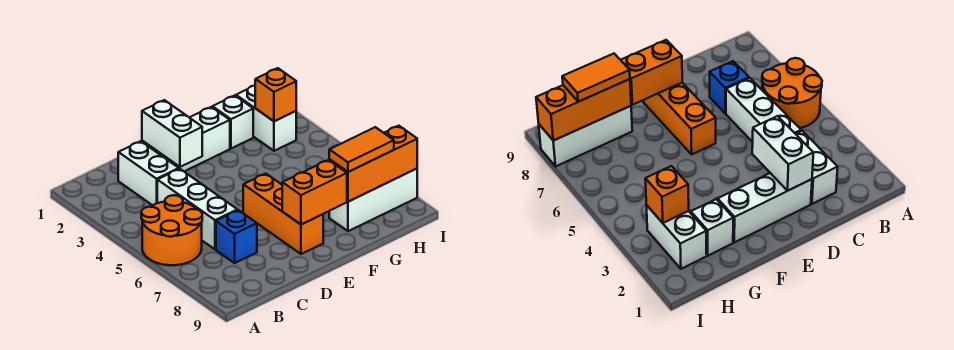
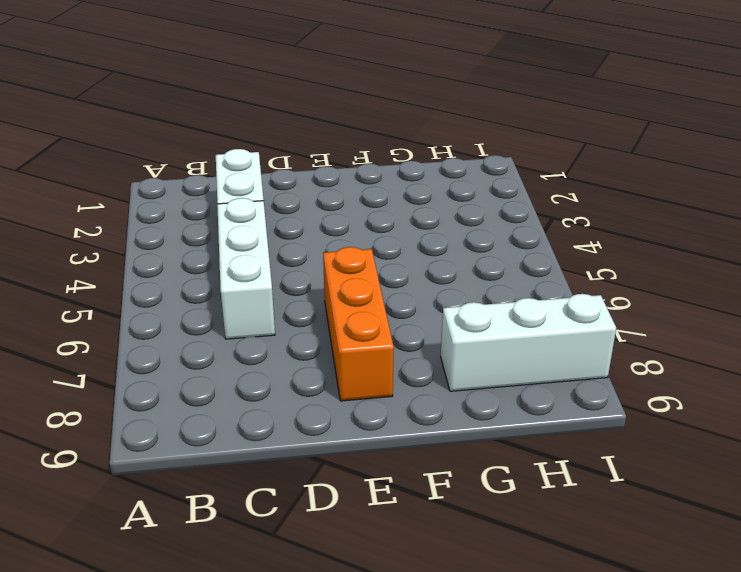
none -> orange 2x2 round brick [141,195,202,265]
none -> blue 1x1 brick [216,210,257,263]
none -> white 1x3 brick [142,107,230,172]

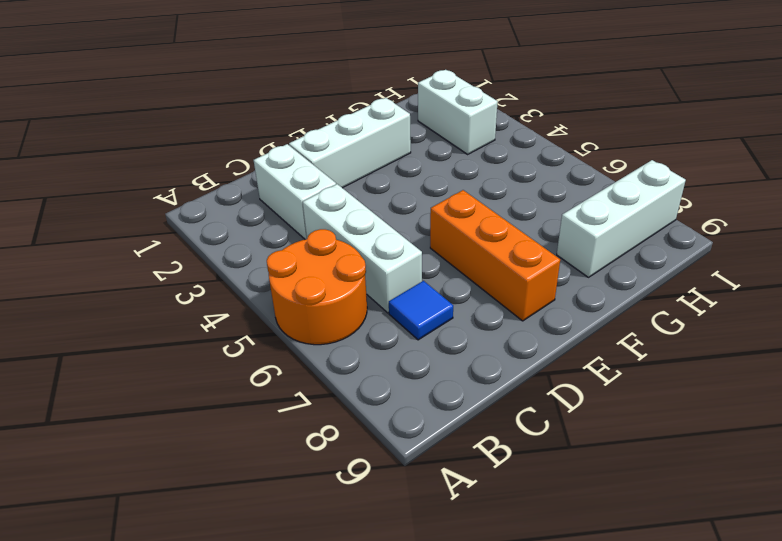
blue 1x1 tile [389,281,453,340] -> blue 1x1 brick [216,210,257,263]
none -> white 1x1 brick [212,96,253,149]
none -> white 1x2 brick [142,100,202,167]
none -> orange 1x2 brick [282,160,347,225]

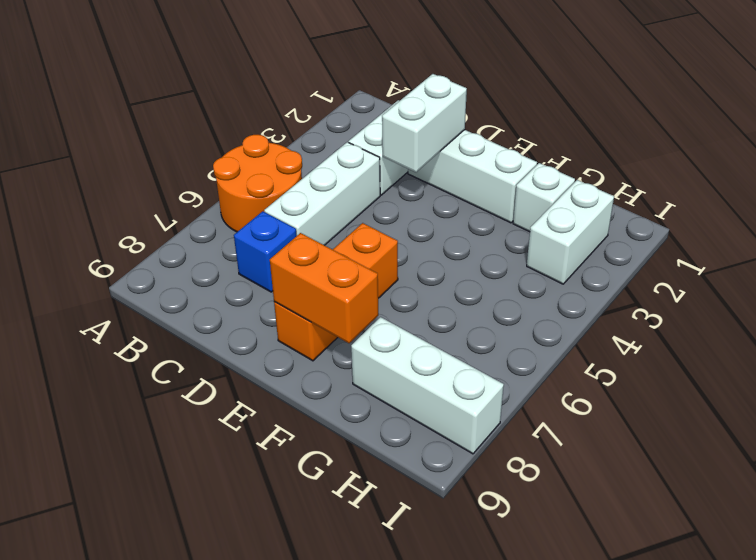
none -> orange 1x3 brick [329,126,417,202]
none -> orange 1x1 brick [255,68,296,121]
none -> orange 1x2 tile [329,127,394,172]

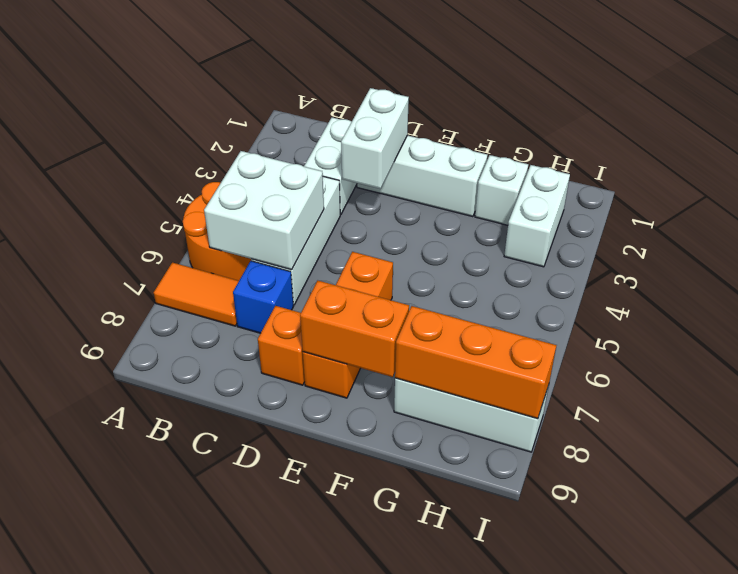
orange 1x2 tile [154,262,239,326] -> orange 1x2 tile moved to [329,127,394,172]
white 2x2 brick [204,151,324,270] -> none
orange 1x1 brick [258,306,305,385] -> orange 1x1 brick moved to [255,68,296,121]

